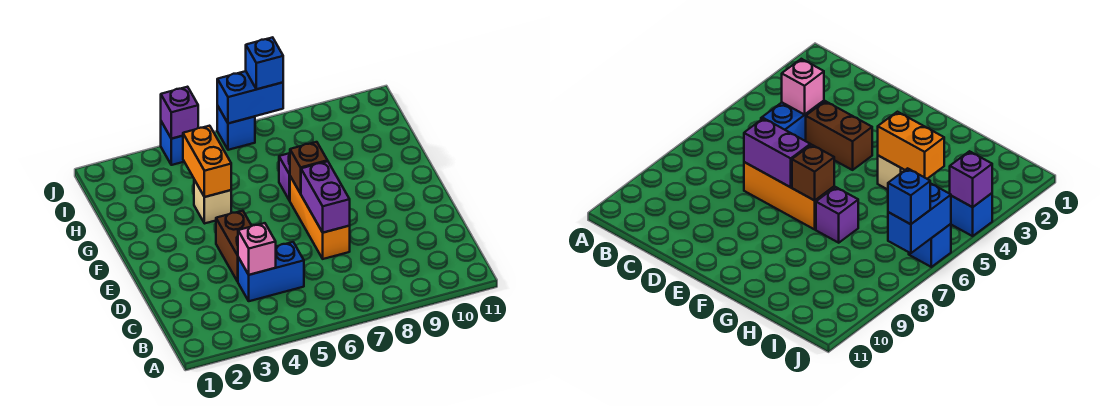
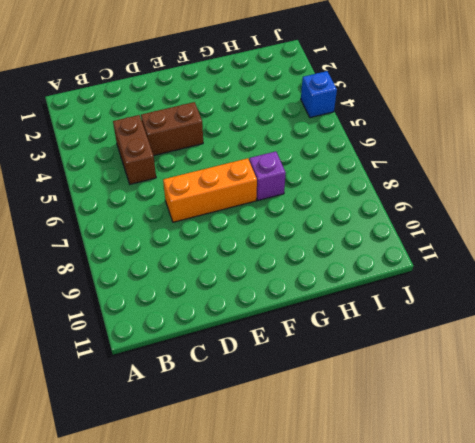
brown 1x2 brick [113,115,156,184] -> blue 1x2 brick [238,242,304,301]
none -> tan 1x1 brick [194,180,231,223]
none -> blue 1x1 brick [217,106,255,150]
none -> pink 1x1 brick [238,223,276,275]

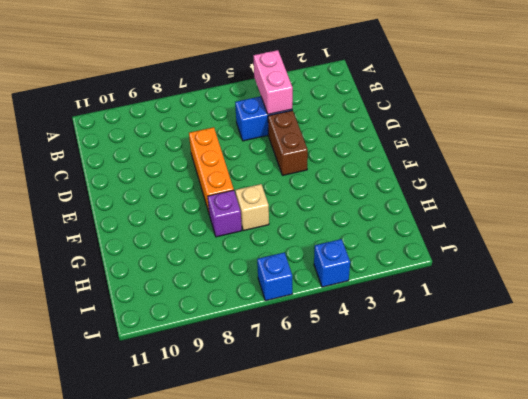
pink 1x2 brick [253,50,293,114] -> pink 1x1 brick [238,223,276,275]
tan 1x1 brick [235,184,269,231] -> tan 1x1 brick moved to [194,180,231,223]
none -> purple 1x2 brick [301,161,350,233]
none -> brown 1x1 brick [290,142,328,193]
none -> orange 1x2 brick [183,126,231,197]

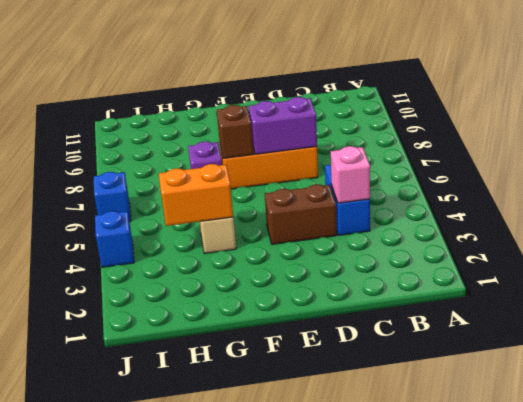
none -> purple 1x1 brick [161,87,198,139]
none -> blue 1x2 brick [217,71,283,123]
none -> blue 1x1 brick [246,37,283,89]

